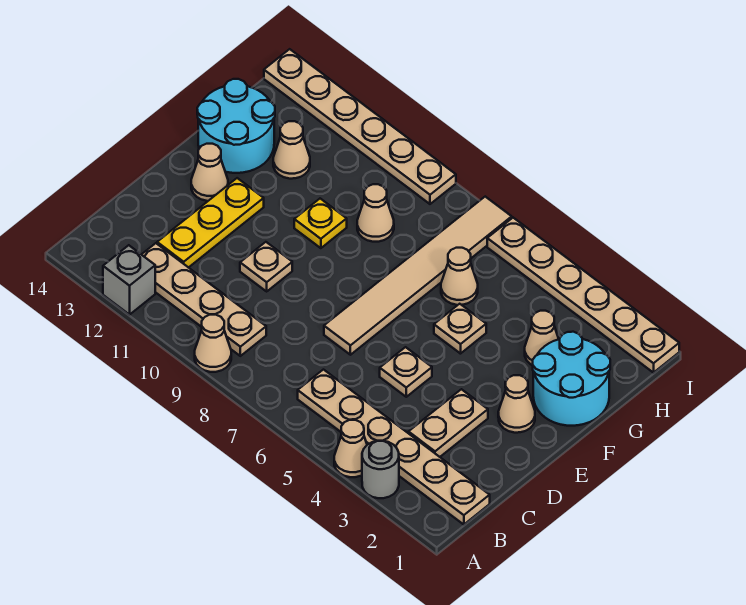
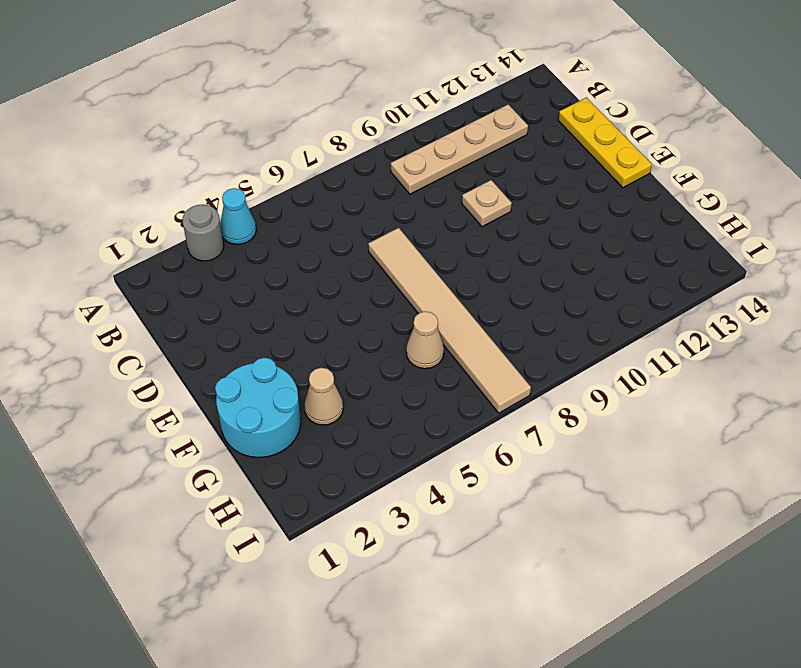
cyan 1x1 cone [220,188,256,245] -> tan 1x1 cone [334,420,367,477]
yellow 1x3 plate [558,98,652,188] -> yellow 1x3 plate moved to [157,178,264,268]
none -> tan 1x1 cone [195,315,231,372]
none -> grey 1x1 brick [103,245,155,315]
none -> tan 1x6 plate [298,370,490,525]

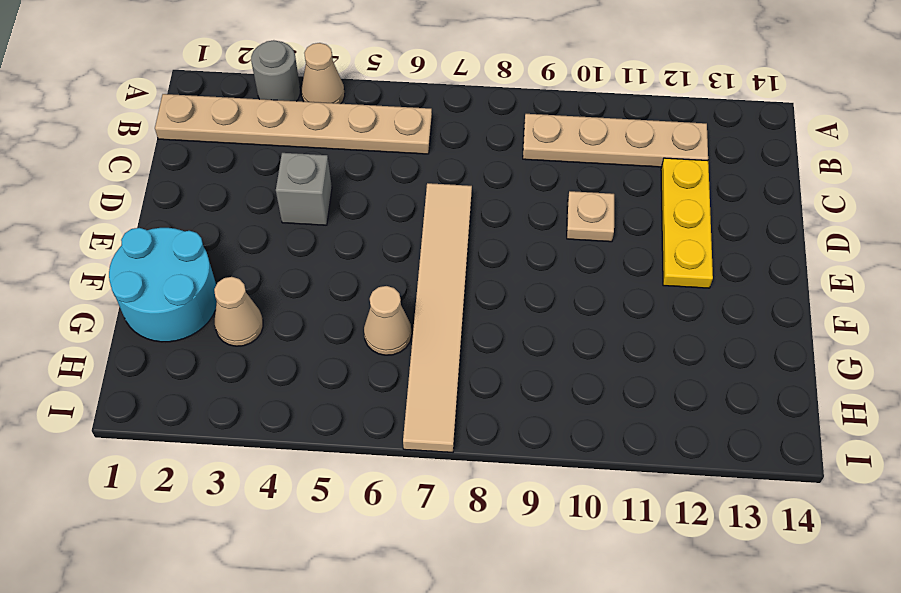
grey 1x1 brick [276,153,332,225] -> grey 1x1 brick moved to [103,245,155,315]
none -> tan 1x1 cone [195,315,231,372]
none -> tan 1x2 plate [408,389,488,457]
none -> tan 1x1 plate [380,347,432,397]

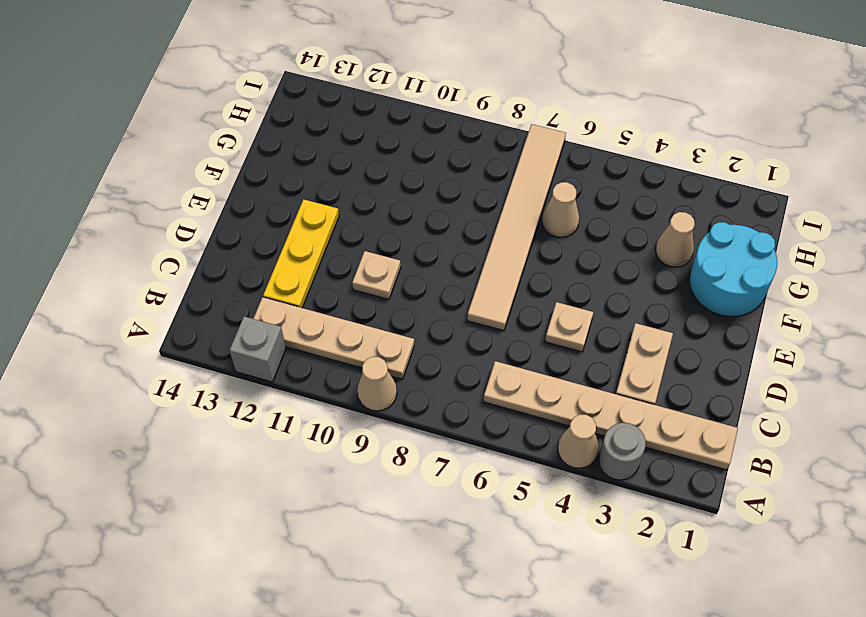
none -> tan 1x1 cone [498,375,535,433]
none -> tan 1x1 cone [191,144,228,201]
none -> tan 1x1 plate [434,304,486,354]

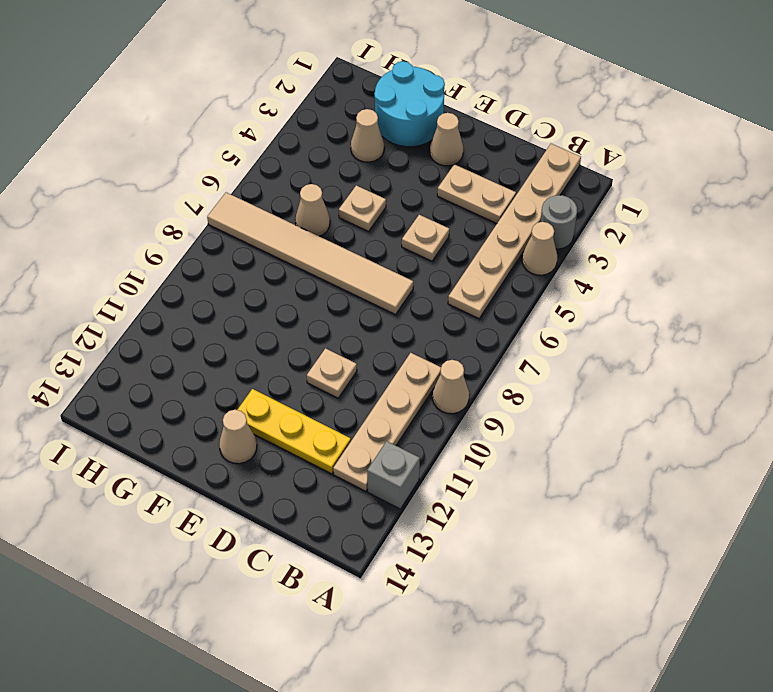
none -> yellow 1x1 plate [294,199,347,248]
none -> cyan 2x2 round brick [197,79,275,173]
none -> tan 1x1 cone [357,184,394,242]

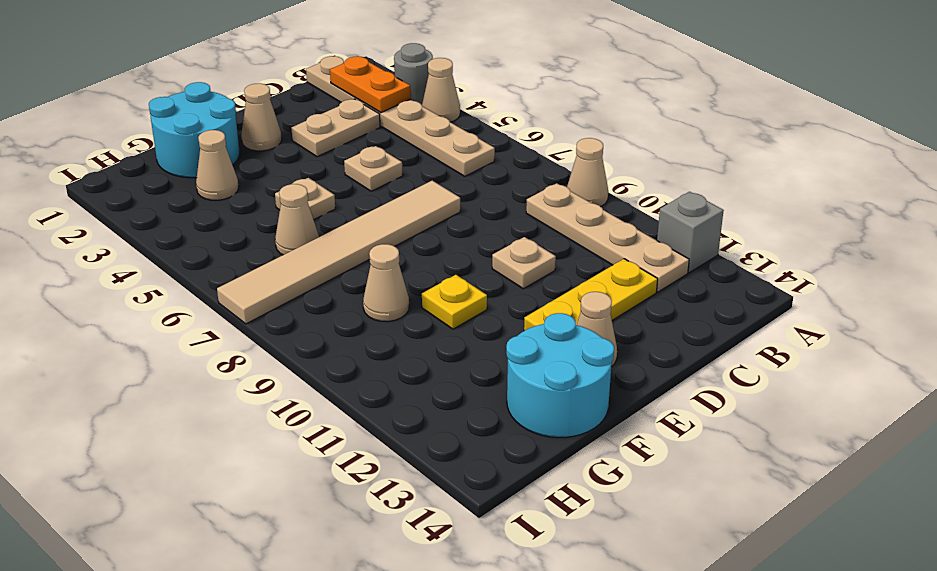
orange 1x2 plate [330,56,411,113] -> none
none -> tan 1x1 cone [273,121,310,179]
none -> tan 1x6 plate [487,218,679,373]
none -> tan 1x6 plate [264,49,456,204]

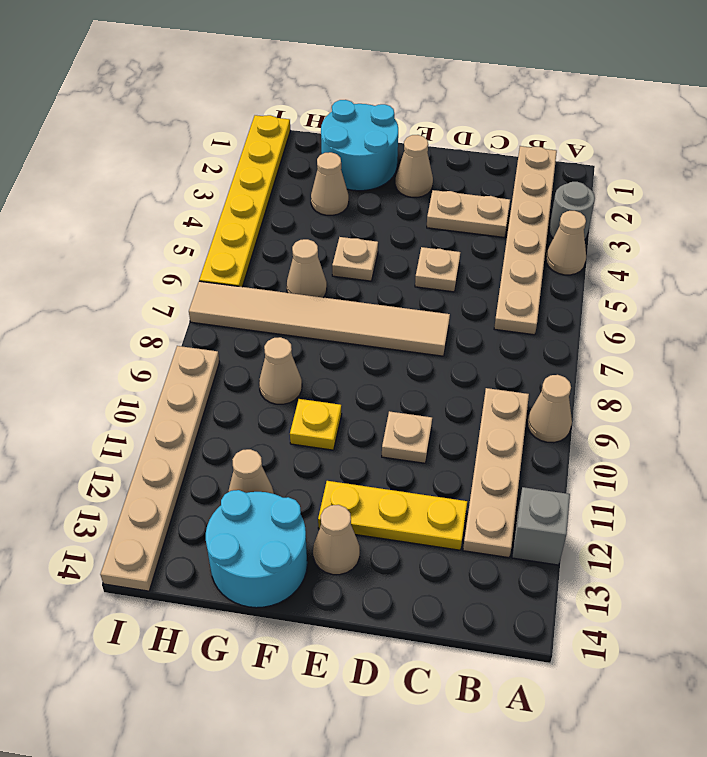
yellow 1x6 plate [199,115,290,287] -> tan 1x6 plate [487,218,679,373]

